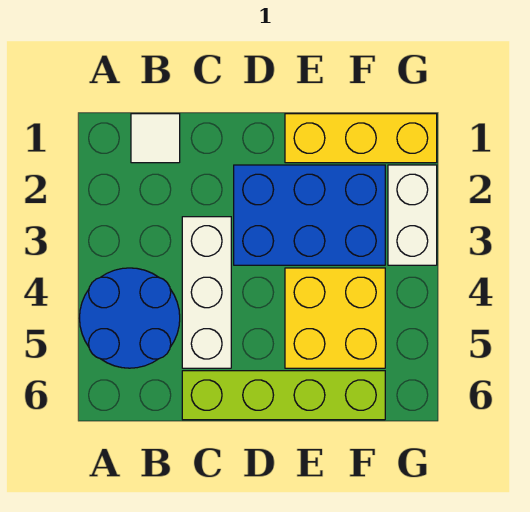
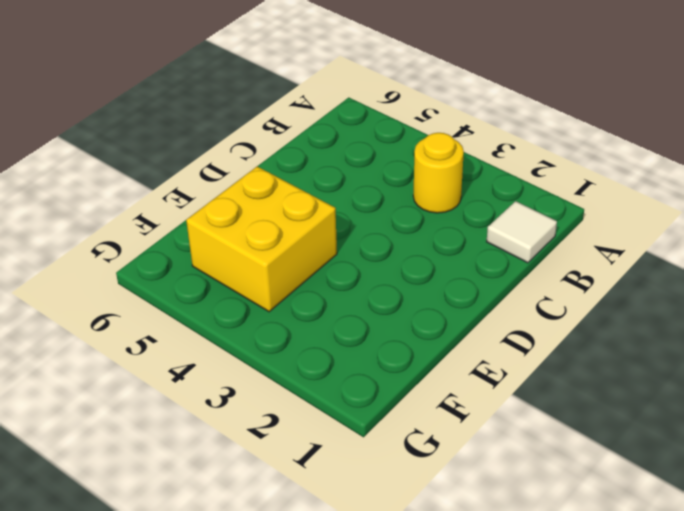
yellow 1x1 round brick [413,133,464,213] -> none
none -> blue 2x2 round brick [80,268,180,368]
none -> white 1x3 brick [182,217,231,368]

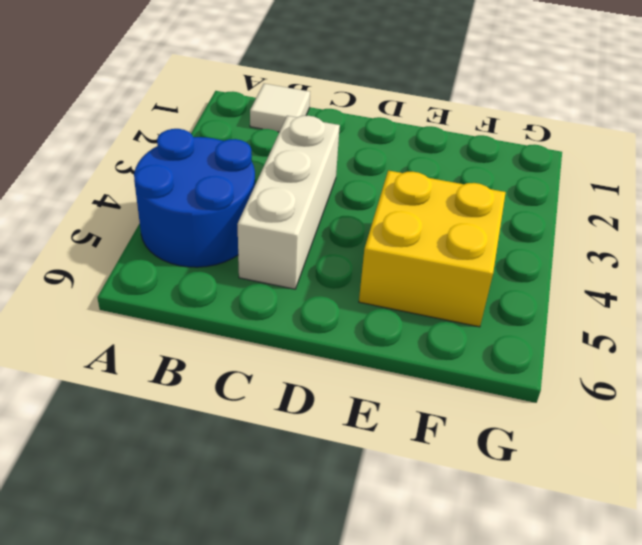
none -> lime 1x4 brick [182,371,385,420]
none -> blue 2x3 brick [234,165,385,265]

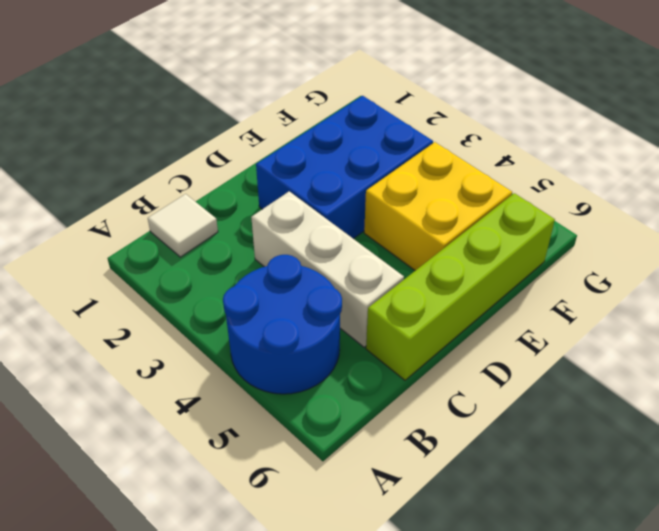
none -> yellow 1x3 brick [285,114,437,163]
none -> white 1x2 brick [388,165,437,265]

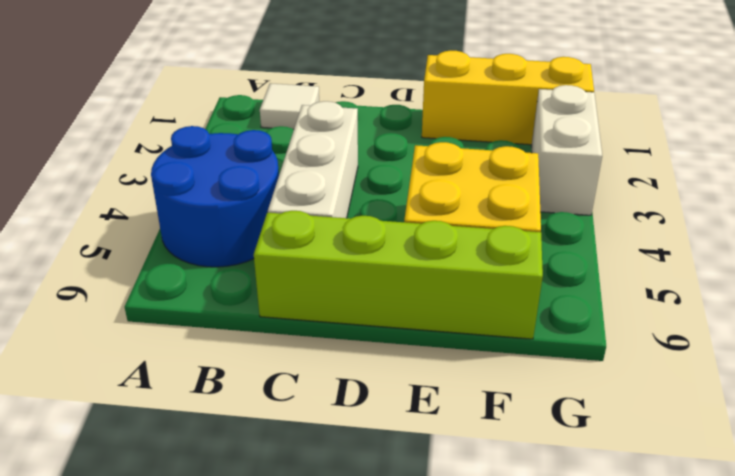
none -> blue 2x3 brick [234,165,385,265]

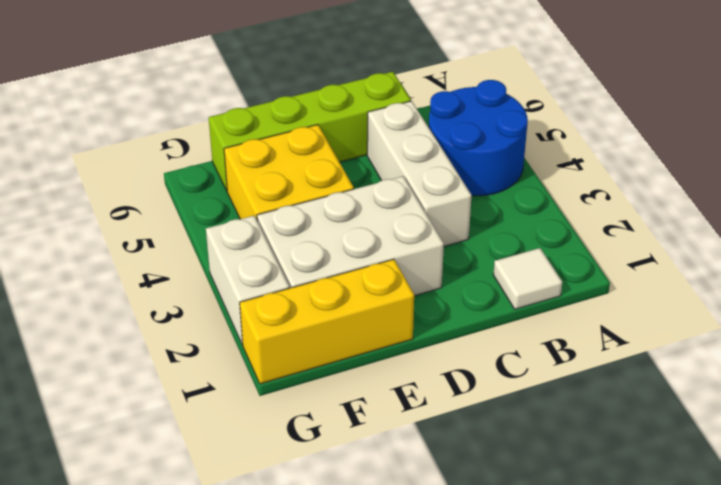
white 2x3 brick [257,176,444,296] -> blue 2x3 brick [234,165,385,265]

